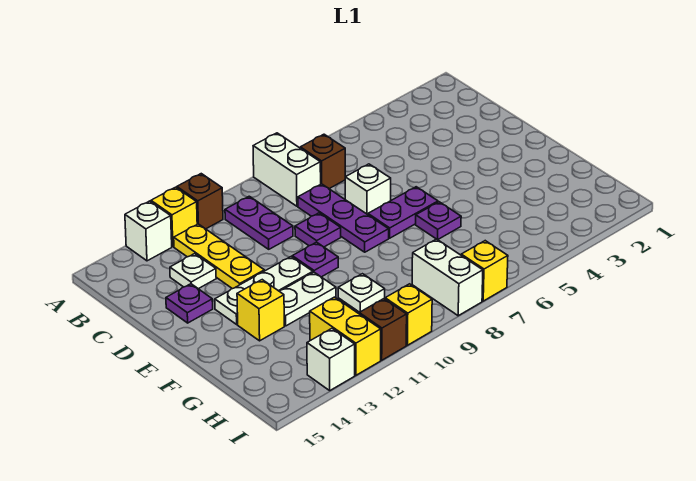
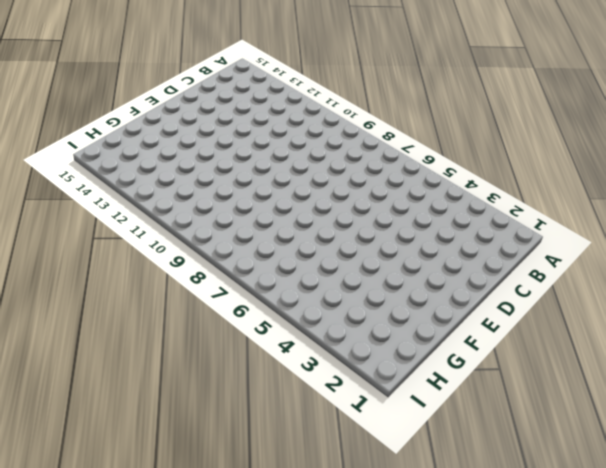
none -> white 1x2 brick [253,133,321,206]
none -> brown 1x1 brick [177,174,223,229]
none -> yellow 1x1 brick [151,187,197,247]

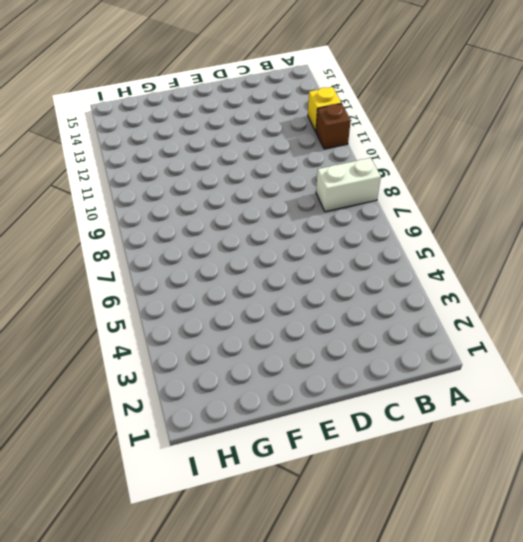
none -> white 1x1 brick [125,201,172,261]
none -> brown 1x1 brick [300,134,345,189]
none -> purple 1x2 plate [225,196,293,249]

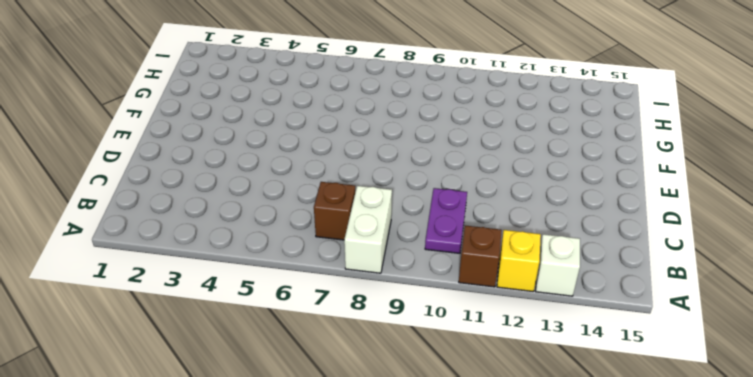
none -> yellow 1x3 plate [174,224,264,289]
none -> purple 1x3 plate [298,184,389,252]
none -> white 1x1 plate [170,254,216,289]

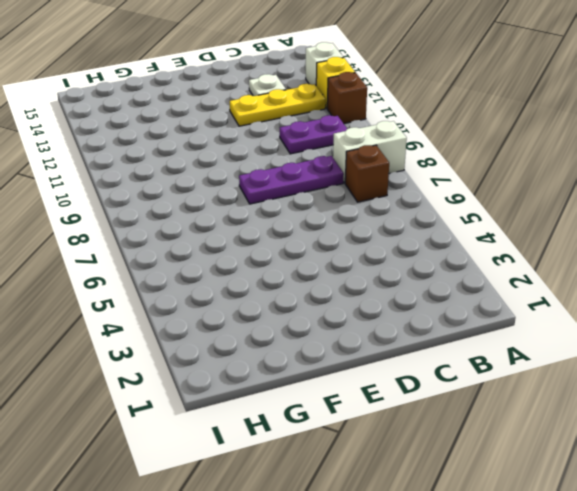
none -> white 1x1 brick [345,164,391,215]
none -> purple 1x1 plate [295,213,341,247]
none -> purple 1x1 plate [166,284,213,323]

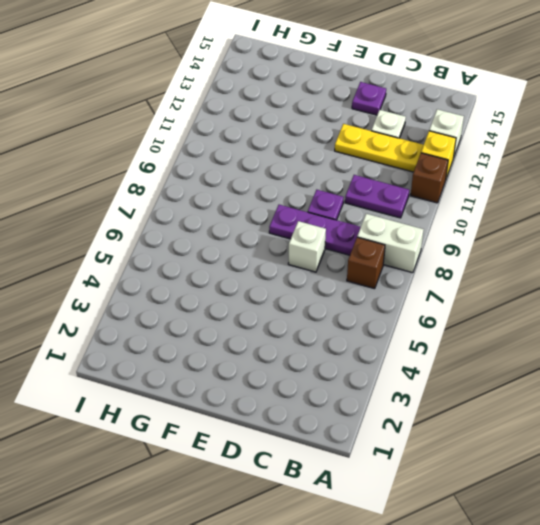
none -> purple 1x2 plate [368,187,438,238]
none -> purple 1x1 plate [292,242,338,277]
none -> white 1x3 plate [215,257,313,324]

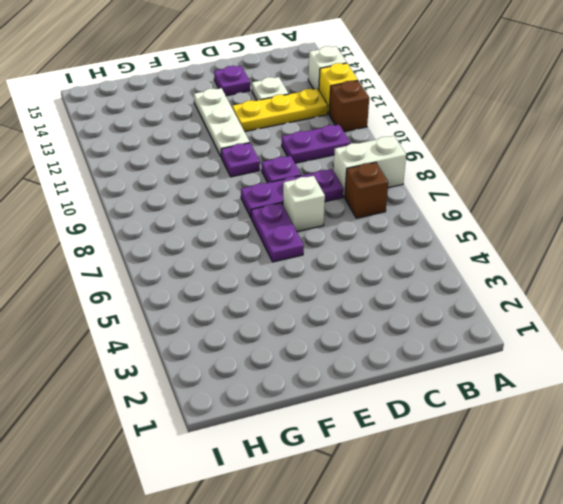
none -> purple 1x1 plate [416,202,461,240]
none -> white 1x2 plate [279,272,336,326]
none -> yellow 1x1 brick [237,280,284,341]

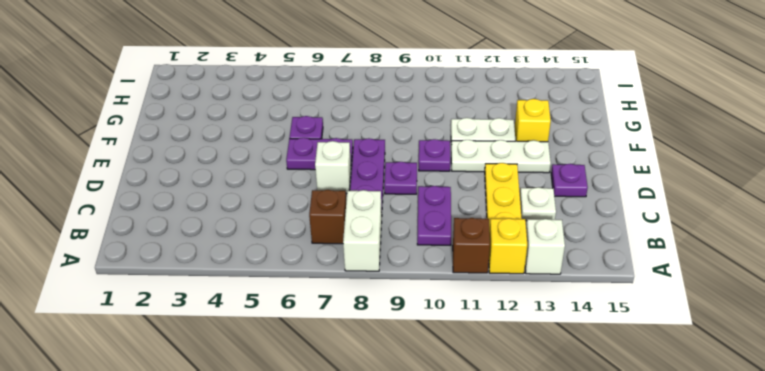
none -> white 1x1 plate [338,274,385,312]
none -> white 1x2 brick [412,239,483,316]
none -> yellow 1x2 brick [310,297,381,375]

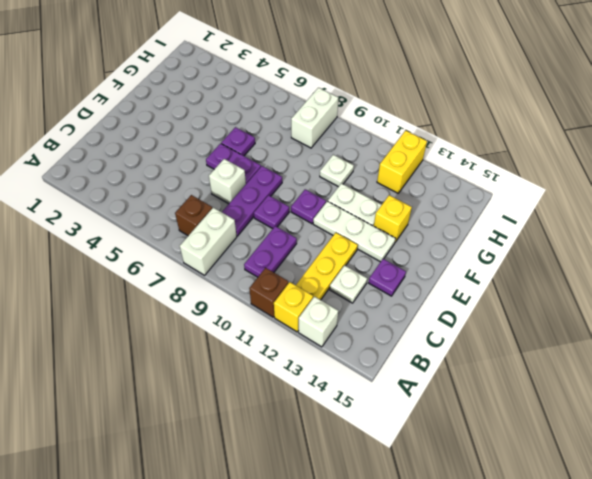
none -> yellow 1x1 brick [461,241,508,301]
none -> yellow 1x1 brick [385,284,432,345]
none -> brown 1x1 brick [359,299,407,360]

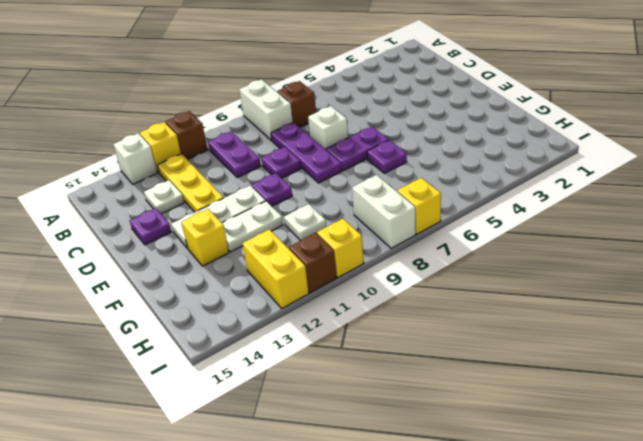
none -> white 1x1 brick [307,329,355,390]

